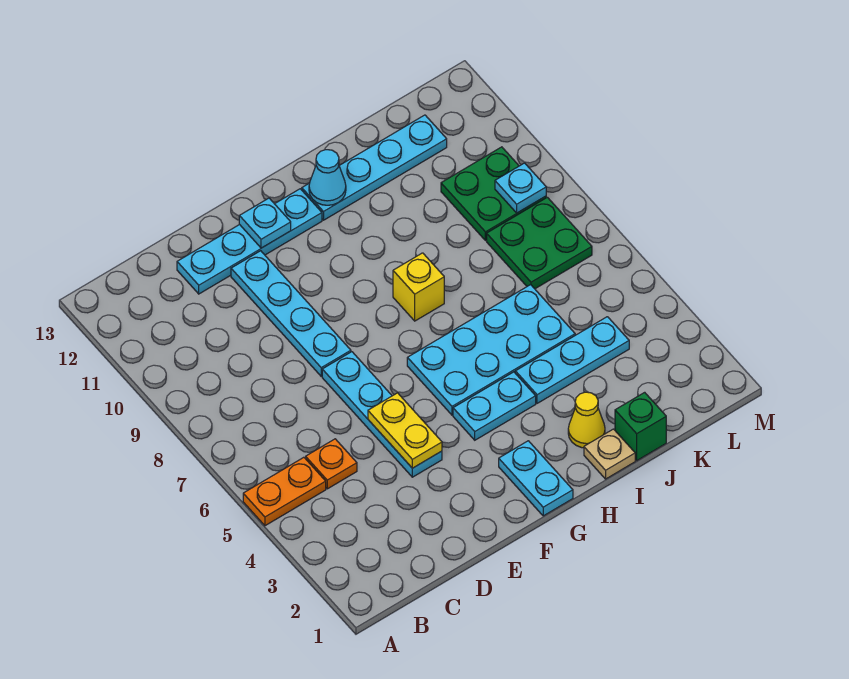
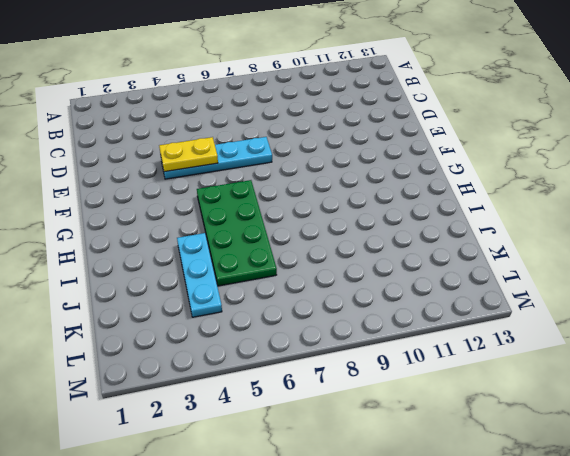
green 2x4 plate [197,180,277,286] -> cyan 2x4 plate [407,285,575,415]
none -> orange 1x2 plate [243,457,326,526]
none -> orange 1x1 plate [306,439,357,489]
none -> cyan 1x4 plate [177,189,322,294]

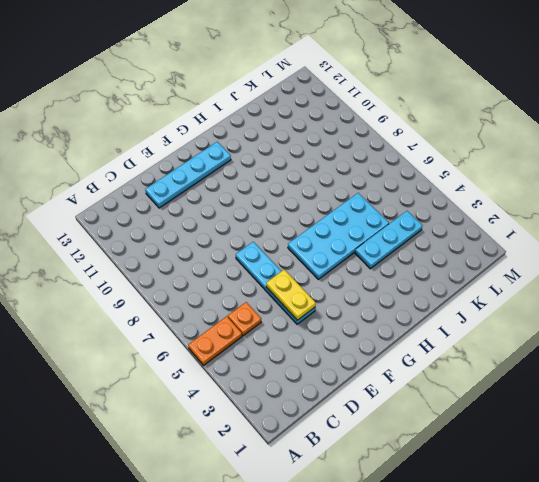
none -> cyan 1x4 plate [231,251,351,376]
none -> cyan 1x2 plate [499,441,573,516]
none -> cyan 1x2 plate [453,372,536,440]

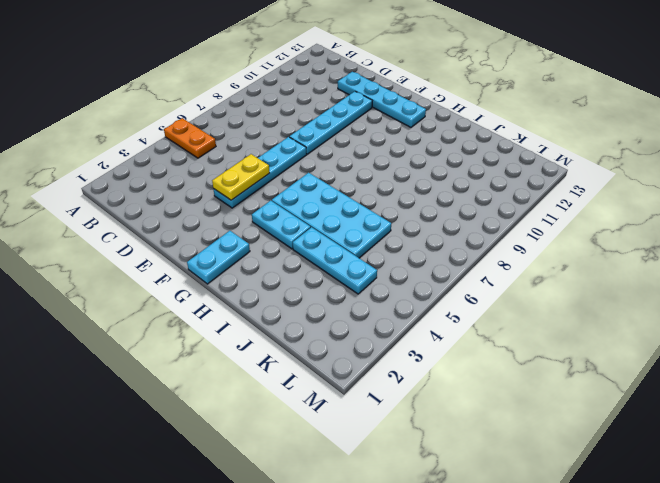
none -> orange 1x1 plate [306,439,357,489]
none -> yellow 1x1 brick [393,253,444,321]
none -> cyan 1x4 plate [302,115,447,220]

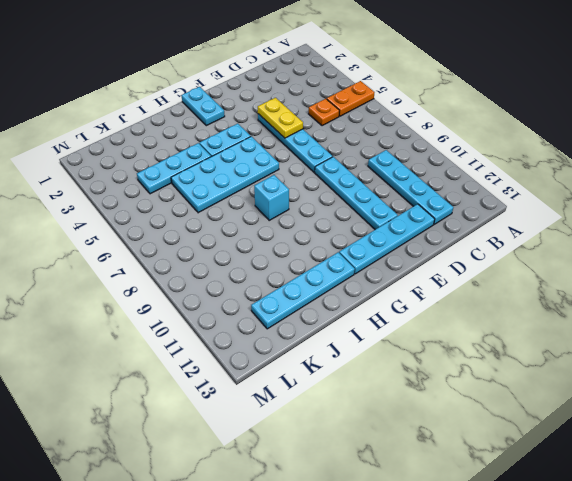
cyan 1x4 plate [368,150,453,224] -> none
cyan 1x1 brick [254,175,289,220] -> yellow 1x1 brick [393,253,444,321]
none -> tan 1x1 plate [584,429,635,479]
none -> yellow 1x1 cone [568,392,605,448]
none -> green 1x1 brick [615,392,666,460]

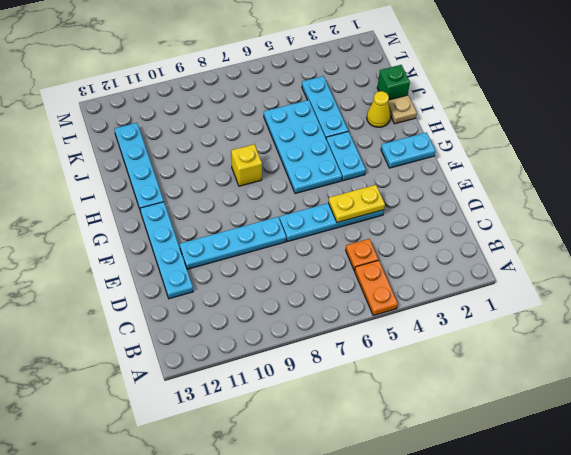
none -> green 2x2 plate [487,197,592,289]
none -> green 2x2 plate [441,147,546,241]
none -> cyan 1x1 plate [239,198,291,248]

